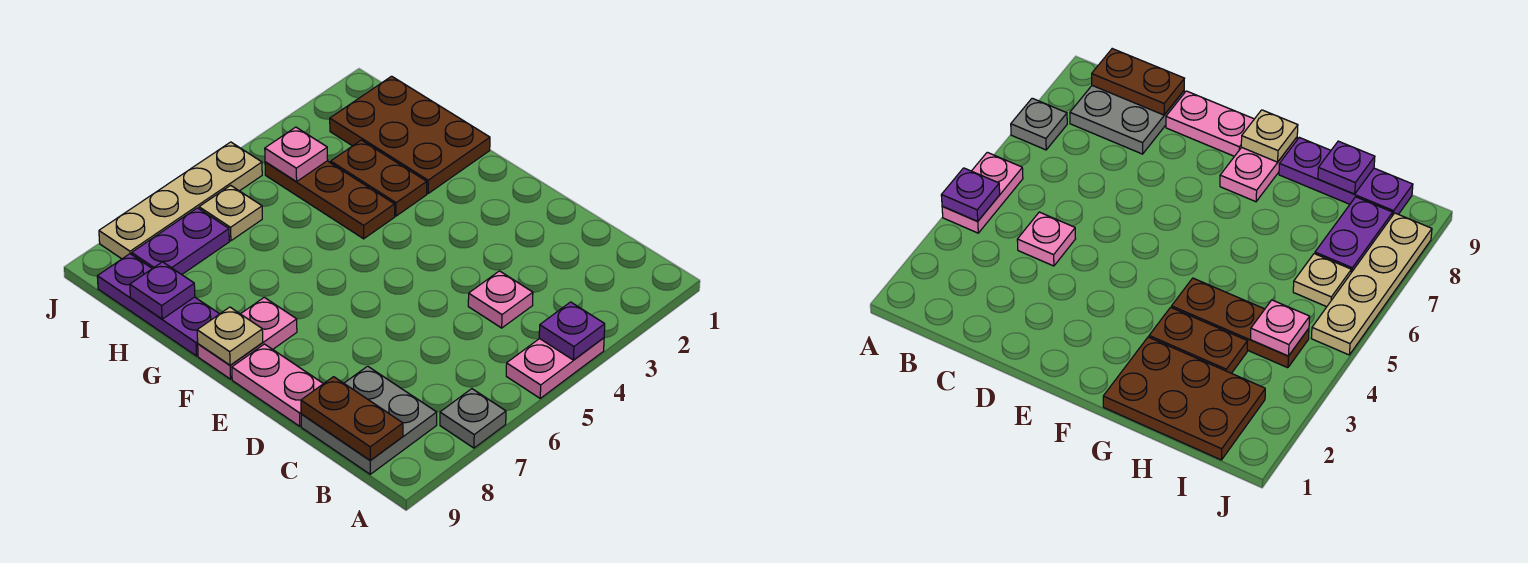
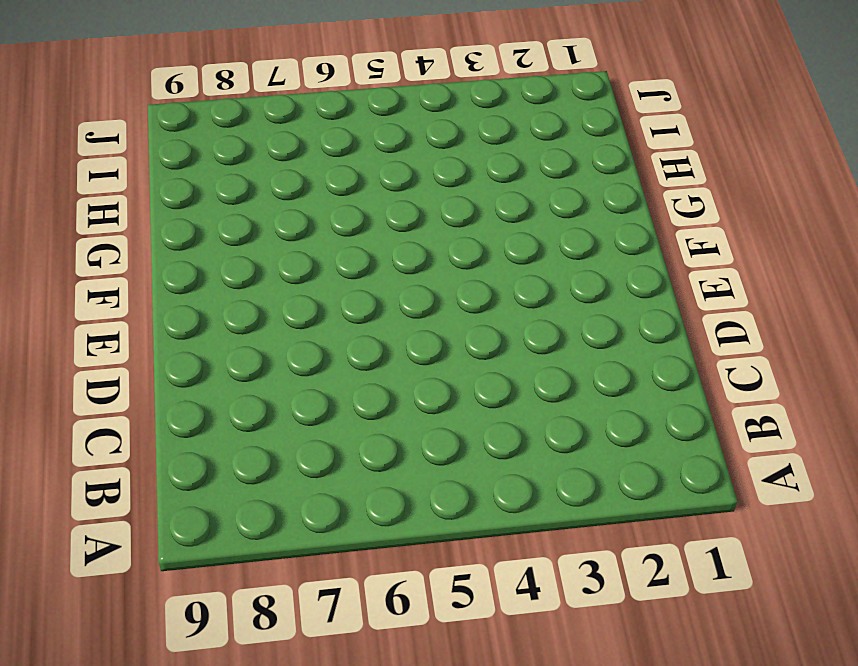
none -> pink 1x2 plate [506,338,604,398]
none -> grey 1x1 plate [440,389,506,448]
none -> grey 2x2 plate [301,366,437,474]

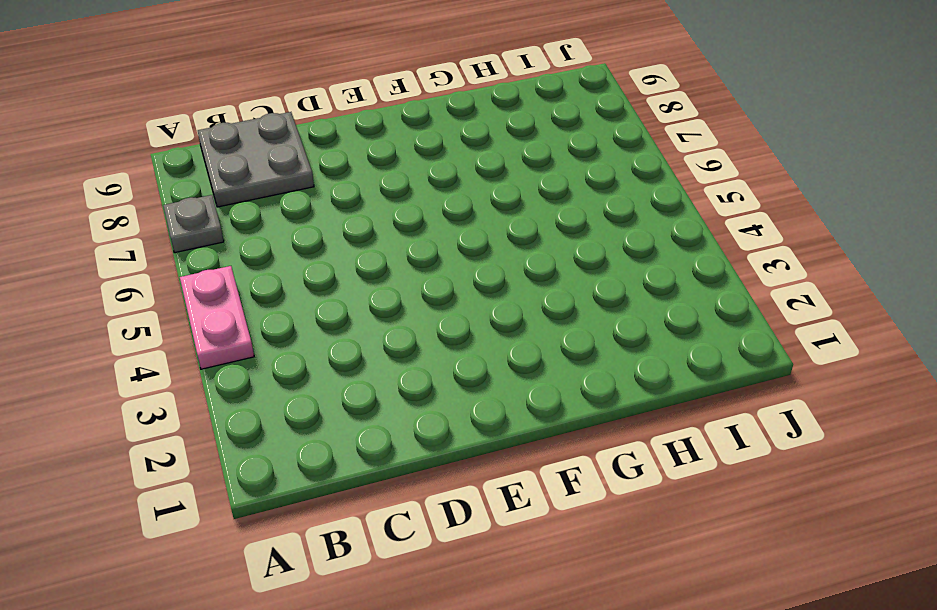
none -> pink 1x1 plate [468,271,533,328]
none -> pink 1x2 plate [232,344,323,426]
none -> pink 1x2 plate [198,297,297,379]

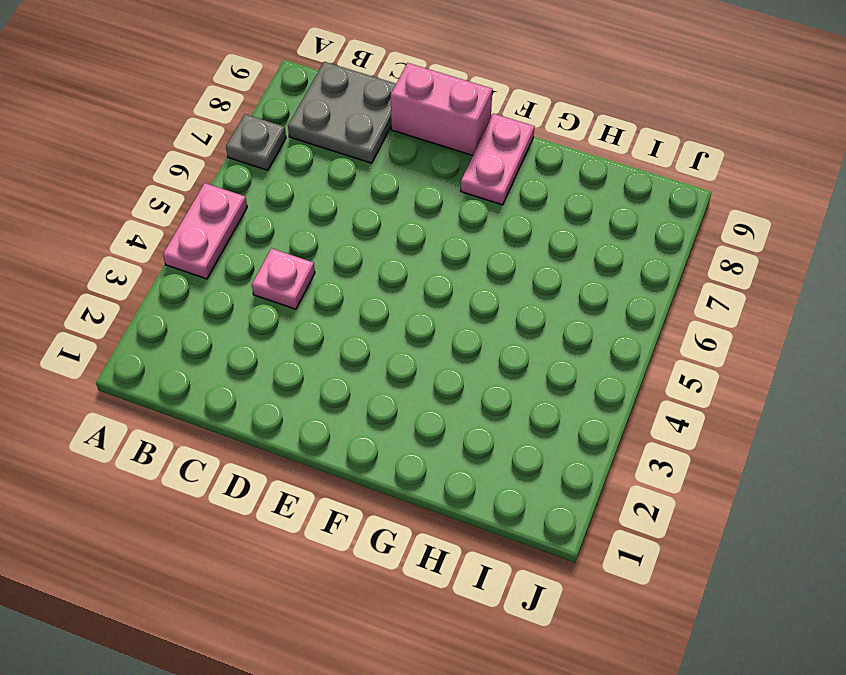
pink 1x2 brick [391,63,492,155] -> pink 1x2 plate [232,344,323,426]
none -> brown 2x3 plate [330,76,490,194]
none -> brown 1x2 plate [331,140,427,216]
none -> brown 1x3 plate [265,161,395,239]

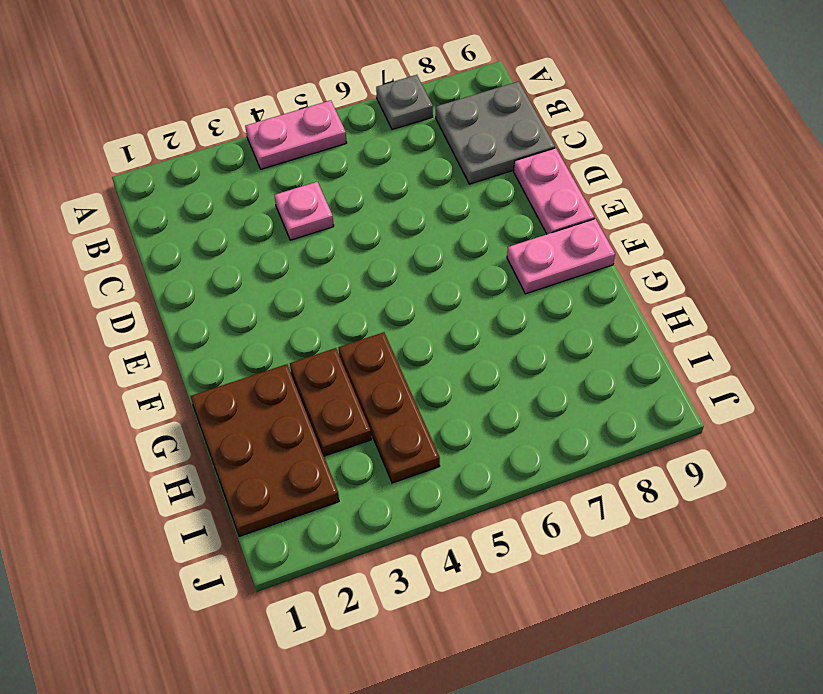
none -> purple 1x3 plate [97,254,219,356]
none -> tan 1x1 plate [199,185,262,241]
none -> purple 1x2 plate [132,208,229,275]

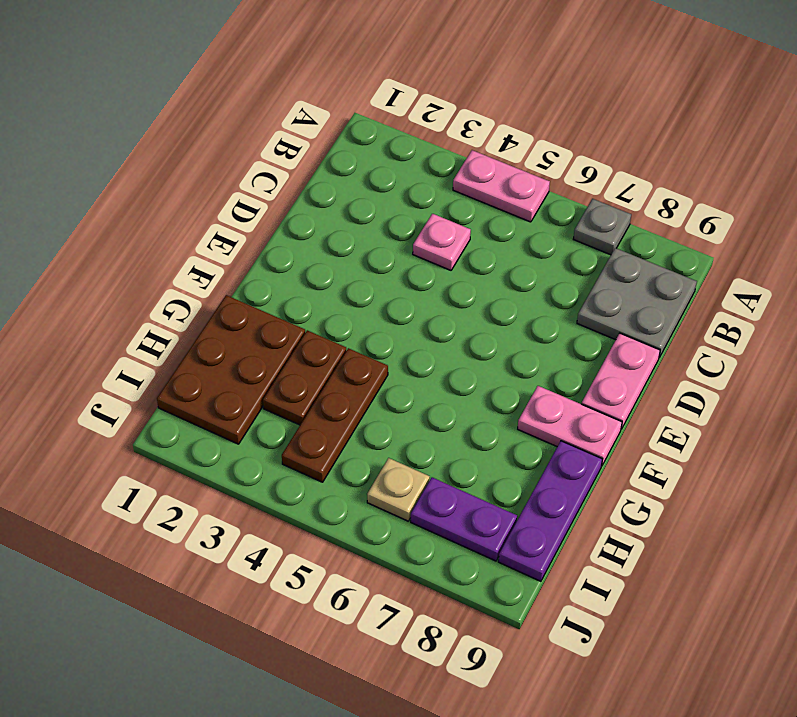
none -> tan 1x4 plate [99,142,262,259]
none -> purple 1x1 plate [539,302,605,360]
none -> brown 1x2 plate [301,377,403,460]

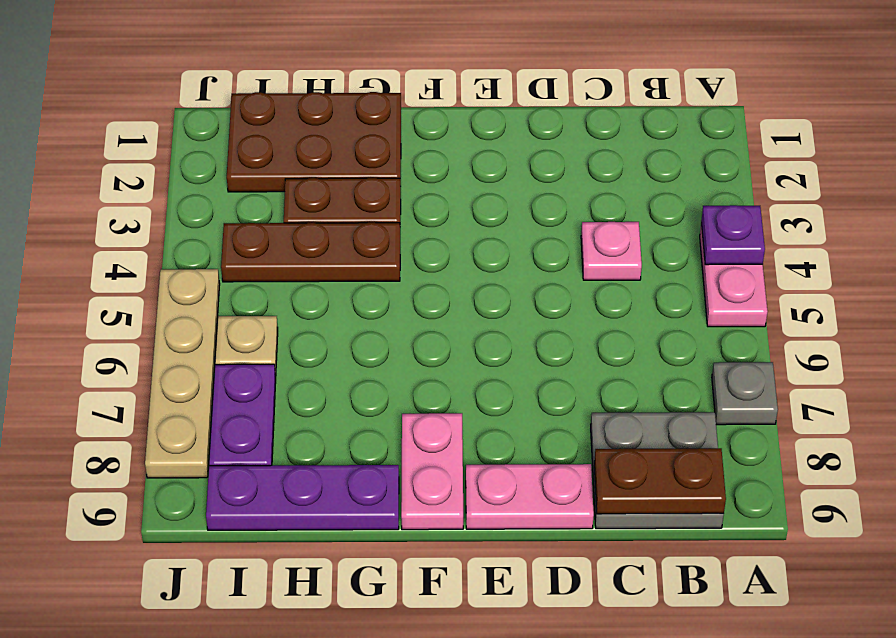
none -> tan 1x1 plate [197,307,263,365]
none -> purple 1x1 plate [130,262,195,319]
none -> pink 1x1 plate [265,127,328,182]

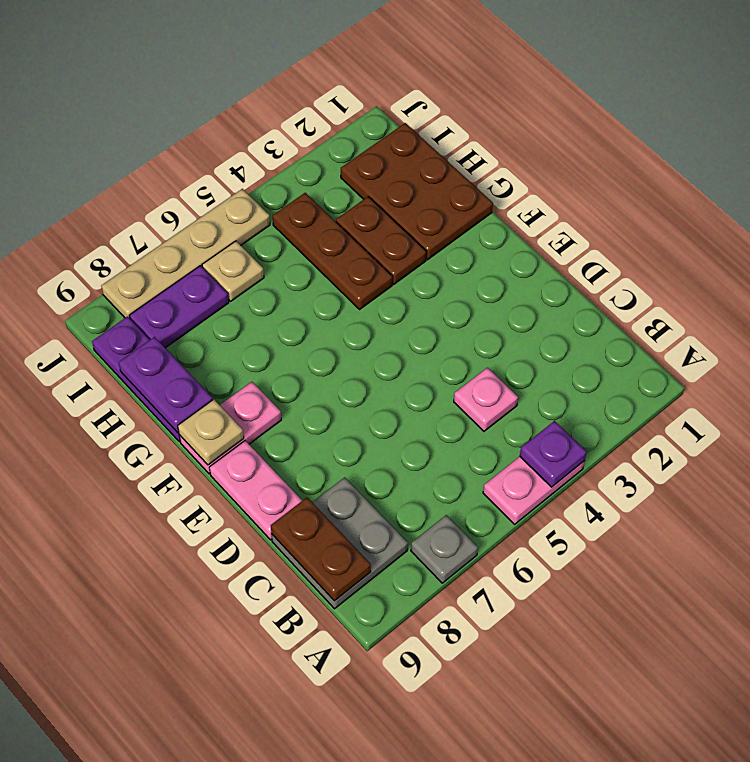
purple 1x2 plate [119,337,213,433] -> purple 1x1 plate [130,262,195,319]
none -> pink 1x1 plate [265,127,328,182]

